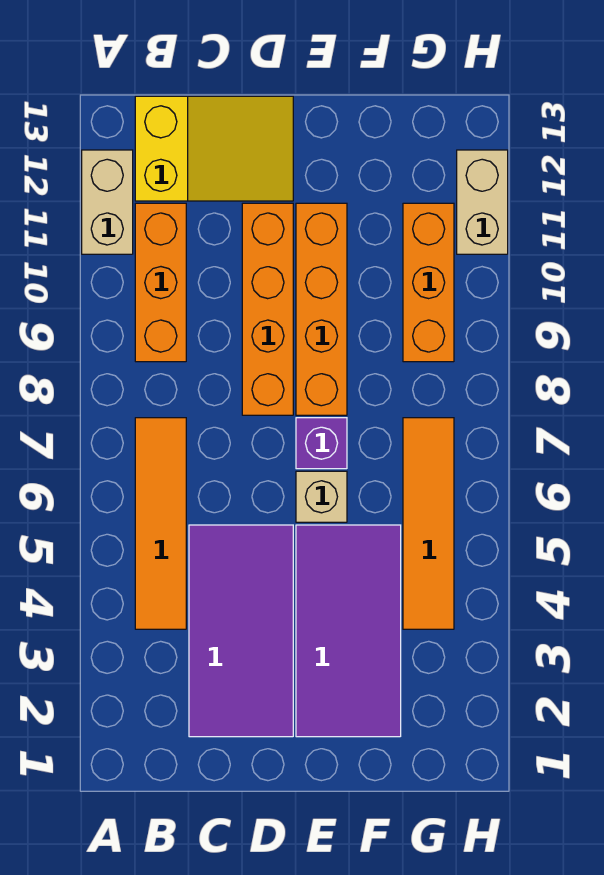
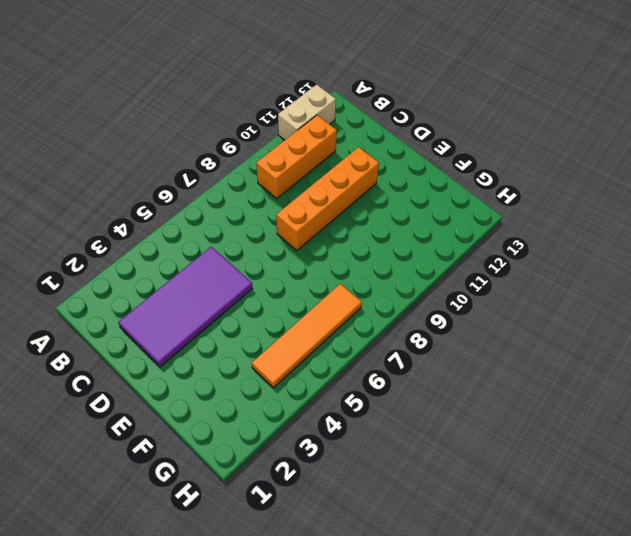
none -> orange 1x4 tile [135,418,186,629]
none -> yellow 2x3 slope [135,96,293,201]
none -> purple 2x4 tile [296,525,401,737]

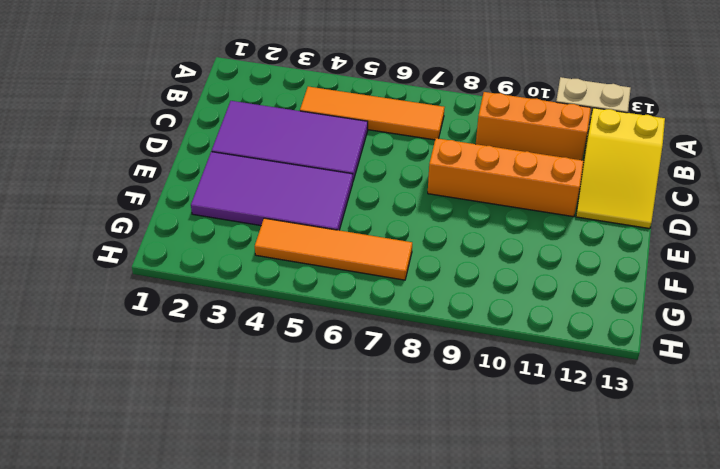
none -> tan 1x1 brick [296,471,347,522]
none -> purple 1x1 brick [296,418,347,469]
none -> orange 1x4 brick [296,203,347,415]

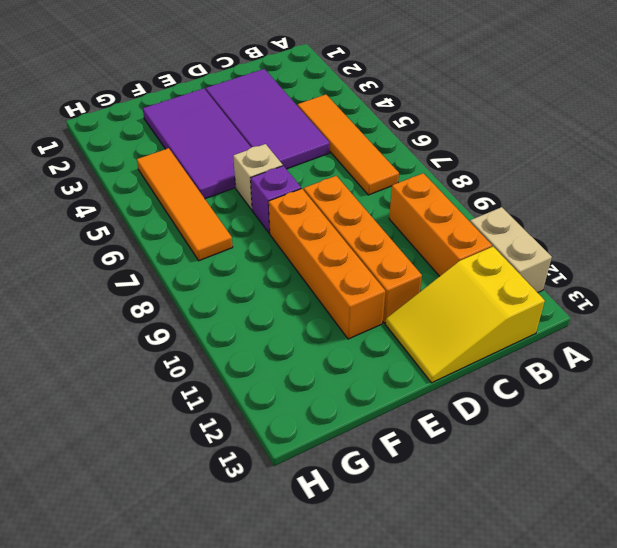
none -> orange 1x3 brick [403,203,454,362]
none -> tan 1x2 brick [457,150,508,254]

